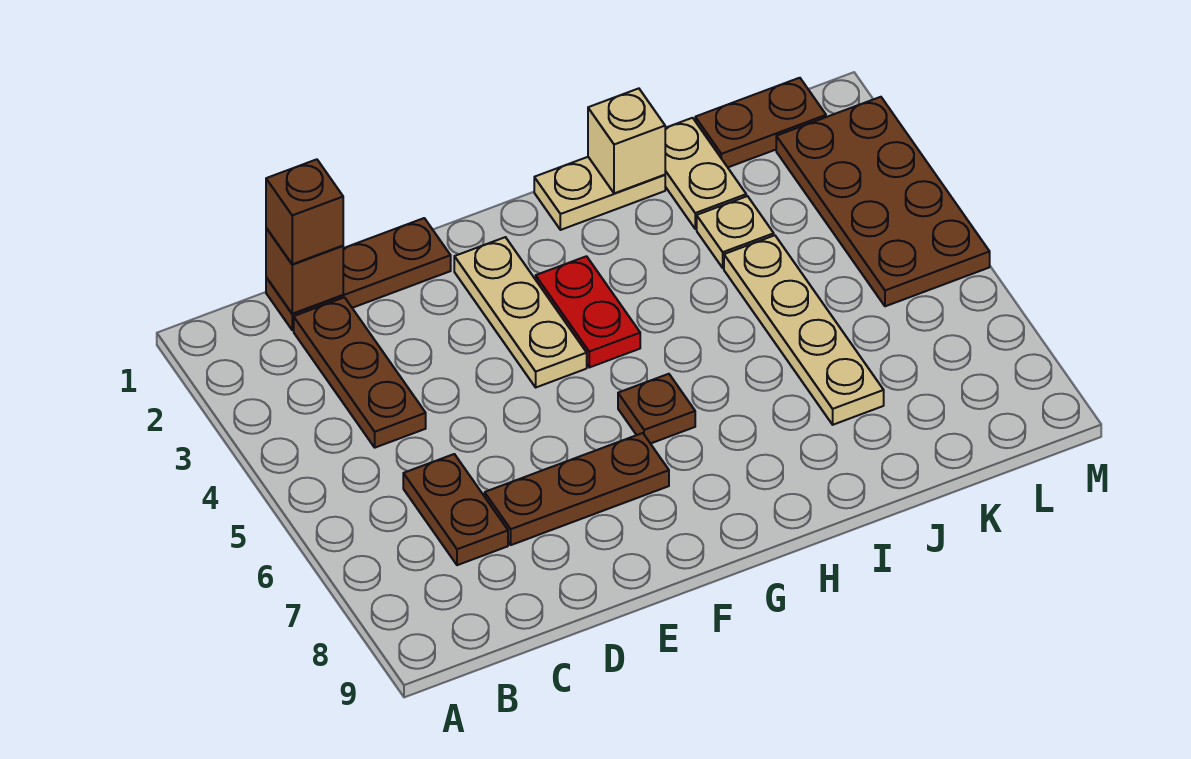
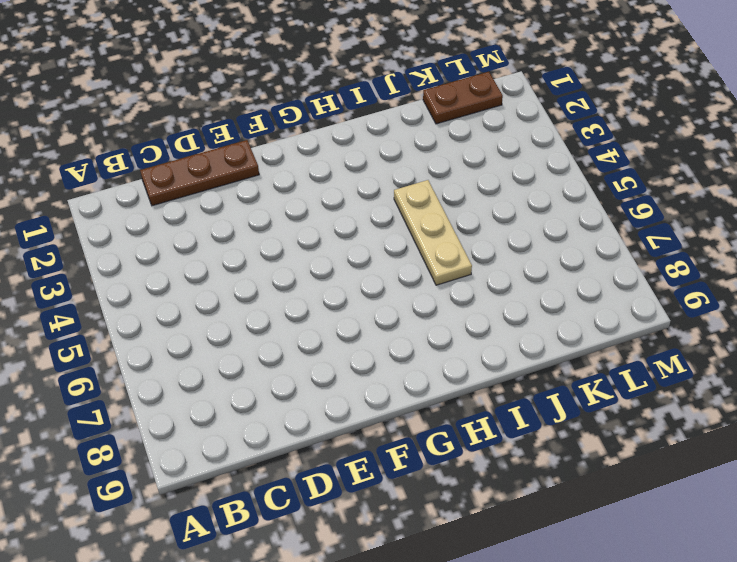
tan 1x3 plate [394,180,472,285] -> tan 1x3 plate moved to [454,237,587,387]
none -> brown 1x3 plate [294,297,426,448]
none -> brown 1x2 plate [403,454,508,565]
none -> brown 1x3 plate [485,433,669,545]

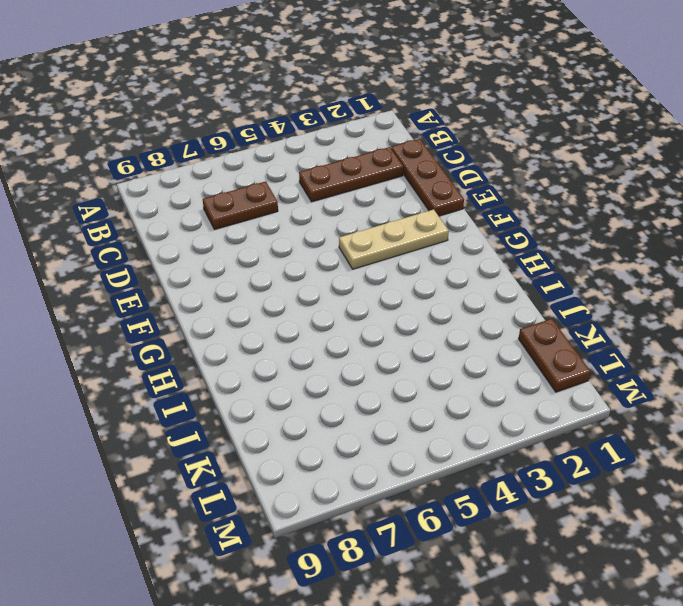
none -> brown 1x3 plate [485,433,669,545]
none -> red 1x2 plate [536,256,640,367]
none -> brown 1x1 plate [618,374,695,444]

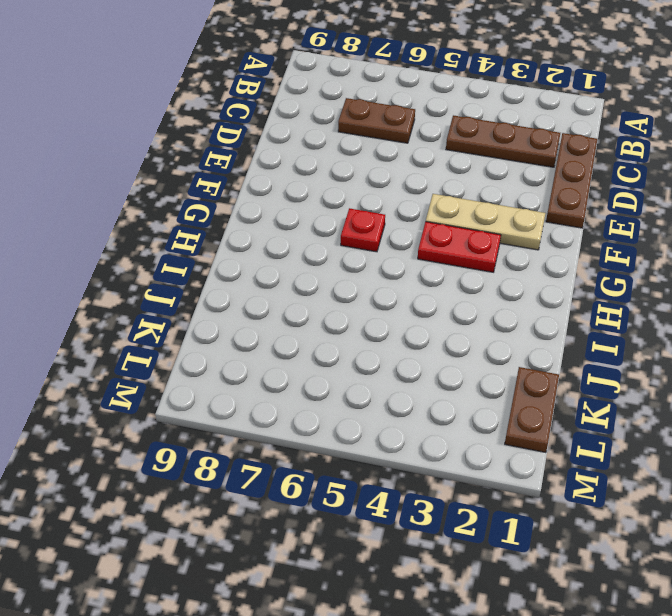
red 1x1 plate [341,208,385,252] -> brown 1x1 plate [618,374,695,444]
none -> brown 1x3 plate [485,433,669,545]
none -> tan 1x2 plate [534,157,665,230]
none -> tan 1x2 plate [665,118,746,229]

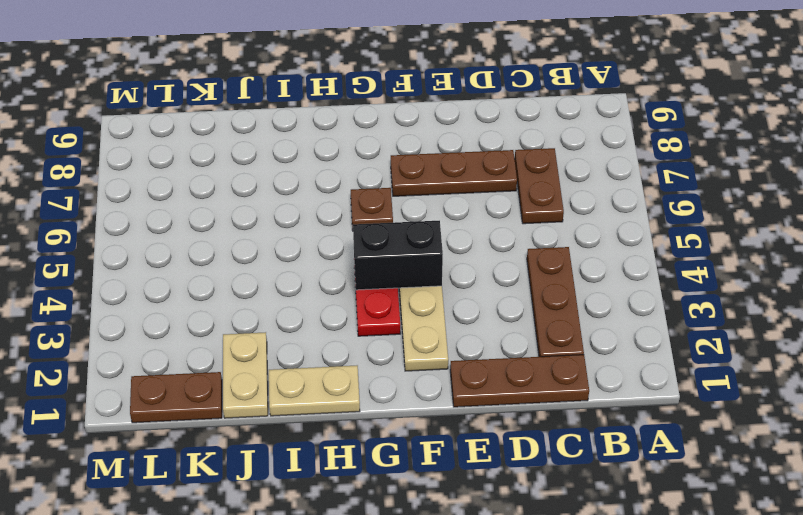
black 1x2 brick [353,221,443,290] -> none
none -> tan 1x1 plate [697,196,774,268]
none -> tan 1x4 plate [724,235,884,425]
none -> brown 2x4 plate [776,97,990,306]

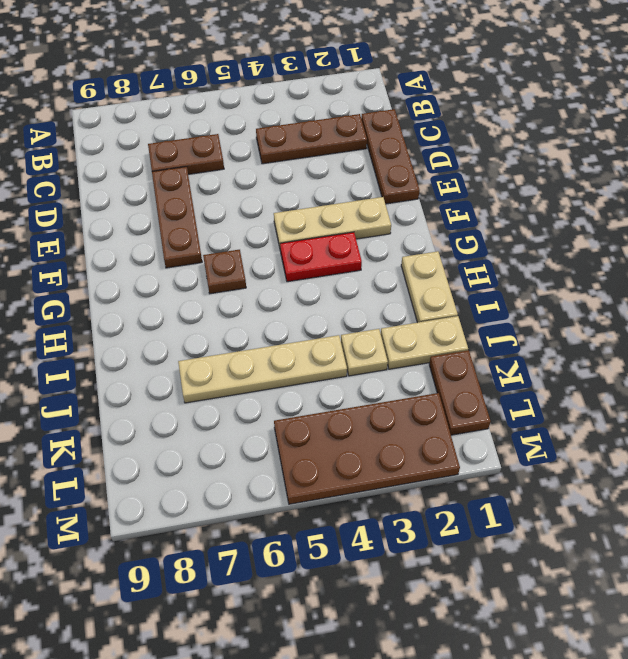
none -> brown 1x1 brick [266,228,343,314]
none -> tan 1x1 brick [588,88,665,193]
none -> brown 1x1 brick [266,159,343,264]

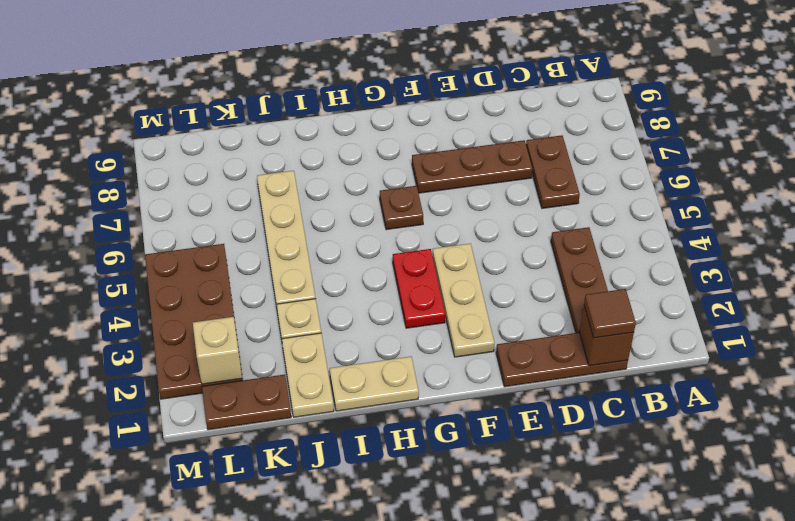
brown 1x1 tile [584,289,636,338] -> brown 1x1 brick [266,159,343,264]
tan 1x1 brick [193,317,242,384] -> tan 1x1 brick moved to [588,88,665,193]

